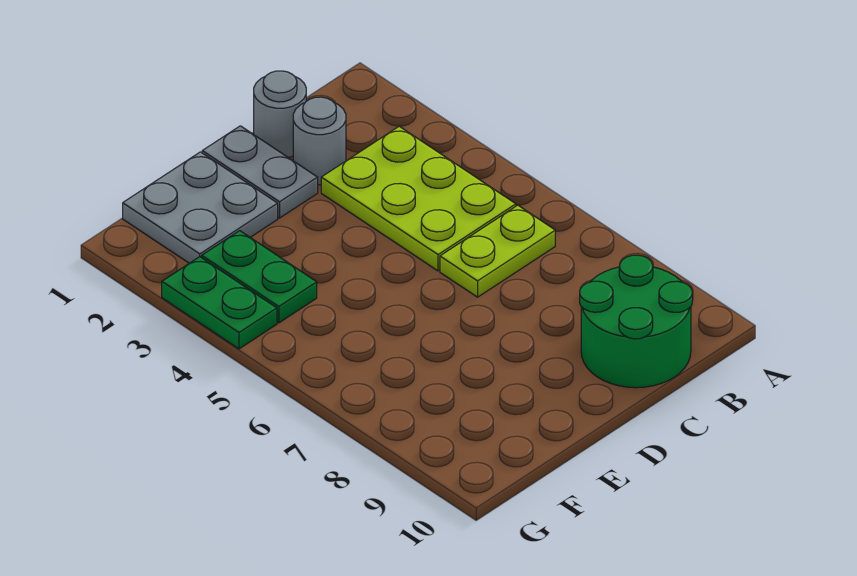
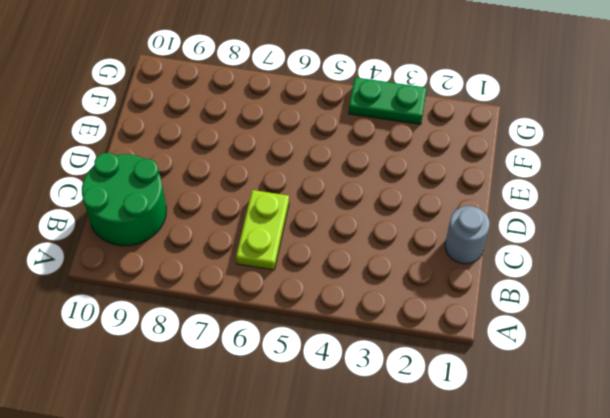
none -> lime 2x3 plate [321,126,516,271]
none -> grey 1x1 round brick [293,97,346,185]

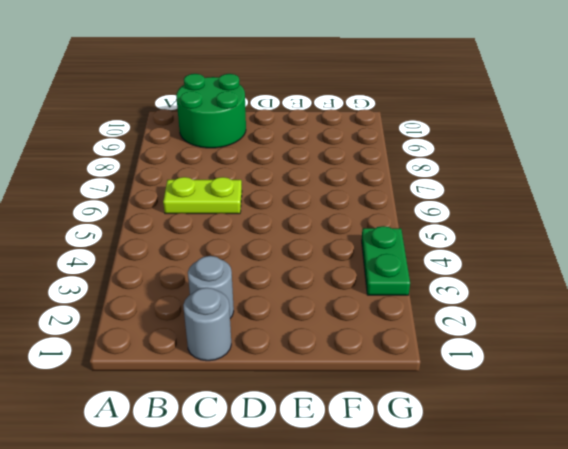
none -> lime 2x3 plate [321,126,516,271]
none -> grey 1x2 plate [202,126,318,218]

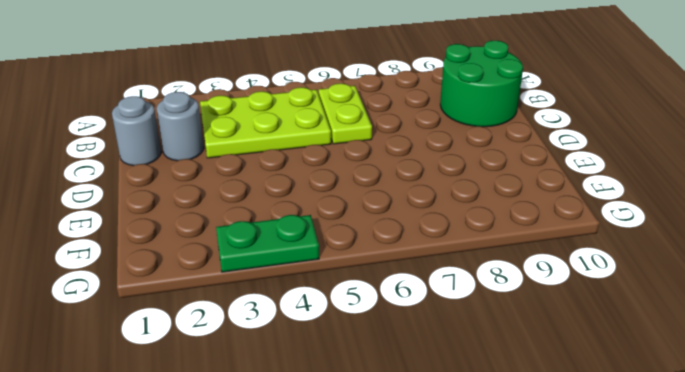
none -> grey 1x2 plate [202,126,318,218]
none -> grey 2x2 plate [123,152,278,263]

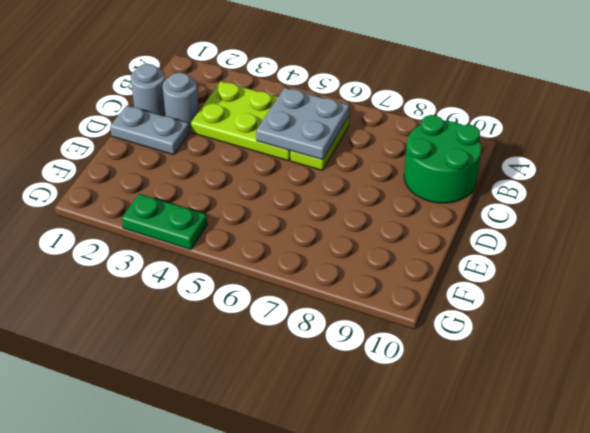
grey 2x2 plate [256,88,349,160] -> grey 2x2 plate moved to [123,152,278,263]
none -> green 1x2 plate [202,231,317,323]

